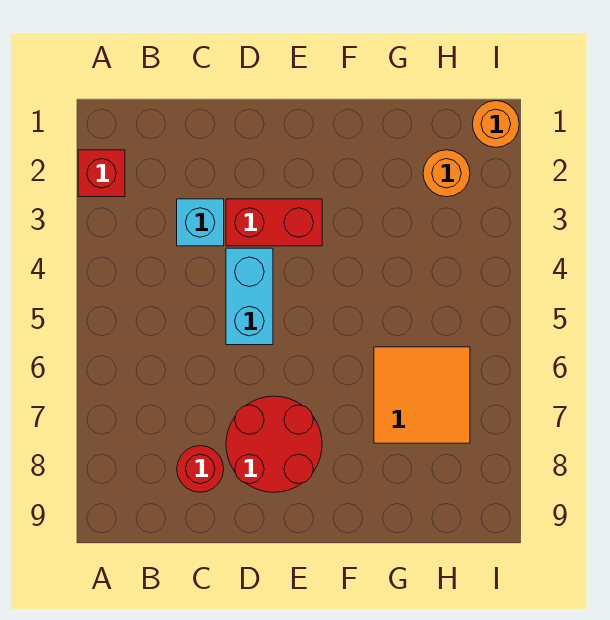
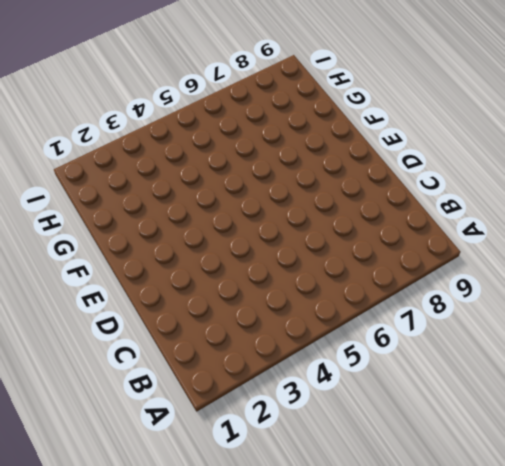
none -> red 1x1 brick [78,150,125,197]
none -> cyan 1x1 brick [177,199,224,246]

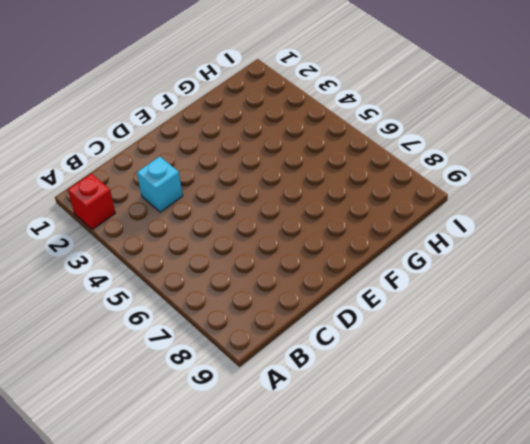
none -> red 1x1 round brick [177,446,224,492]
none -> red 1x2 brick [226,199,322,246]

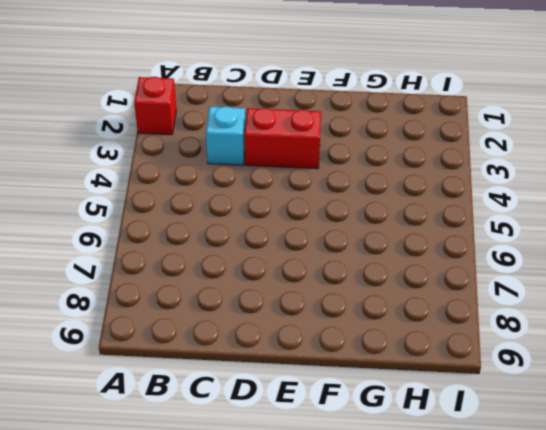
none -> red 1x1 round brick [177,446,224,492]
none -> cyan 1x2 brick [226,248,273,345]

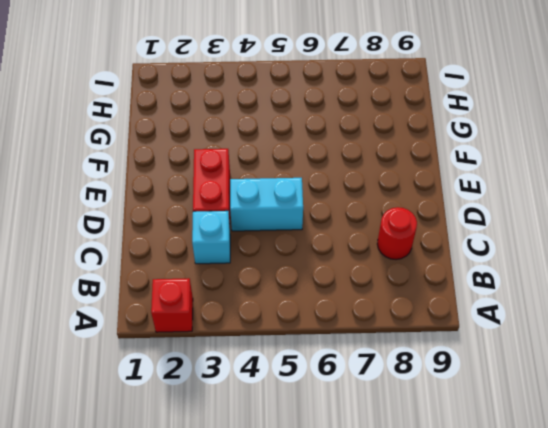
none -> red 2x2 round brick [226,396,322,492]
none -> orange 2x2 tile [374,347,470,443]

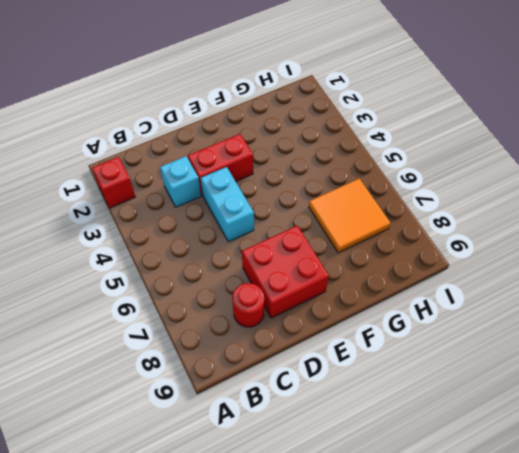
red 2x2 brick [242,226,329,318] -> red 2x2 round brick [226,396,322,492]
none -> orange 1x1 round brick [423,150,470,197]
none -> orange 1x1 round brick [472,101,519,147]

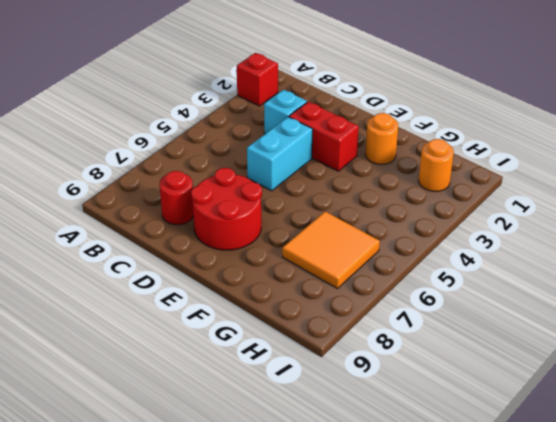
orange 1x1 round brick [365,113,398,164] -> orange 1x1 round brick moved to [472,101,519,147]

